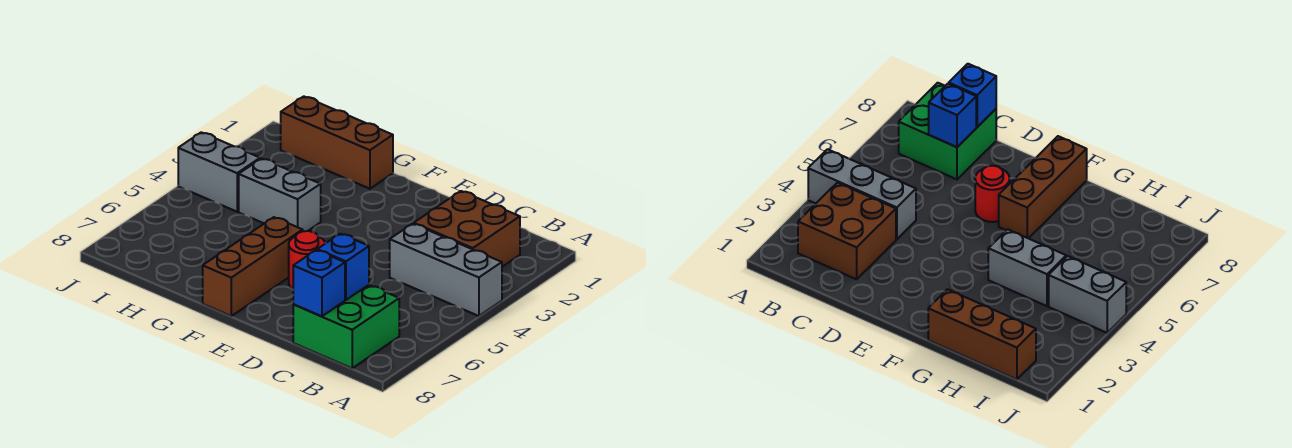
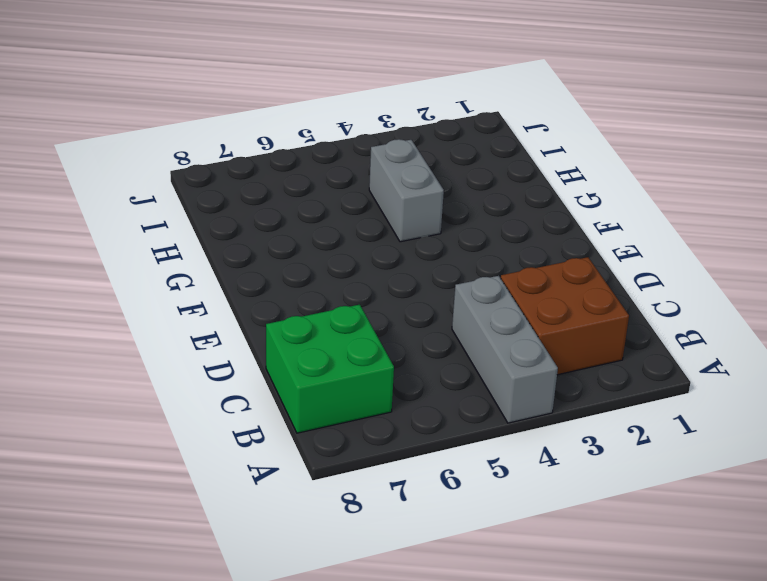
none -> red 1x1 round brick [289,231,325,289]
none -> brown 1x3 brick [203,217,303,316]

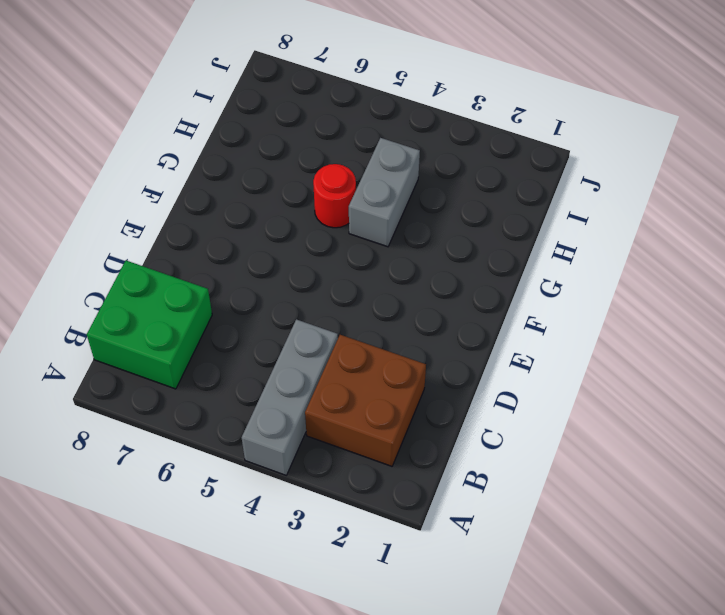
red 1x1 round brick [313,164,356,228] -> red 1x1 round brick moved to [289,231,325,289]
none -> brown 1x3 brick [203,217,303,316]
none -> brown 1x3 brick [281,96,393,189]

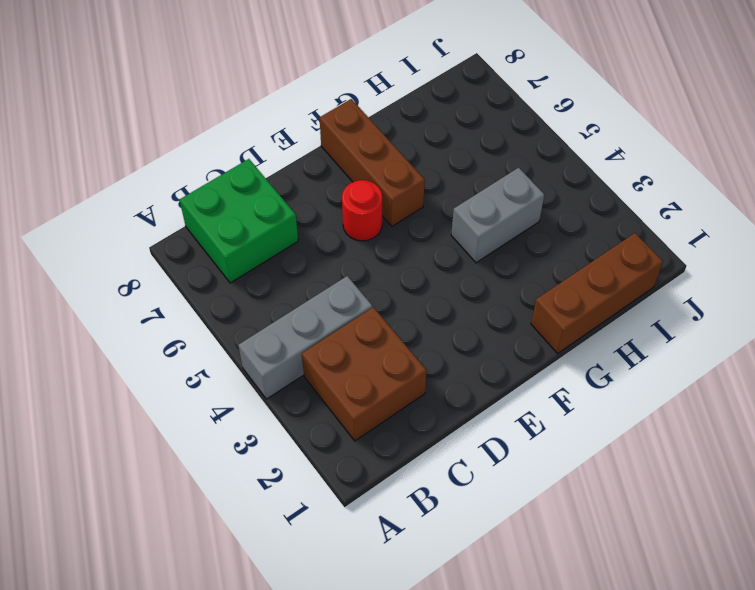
none -> grey 1x2 brick [178,132,260,212]
none -> blue 1x1 brick [317,234,369,300]

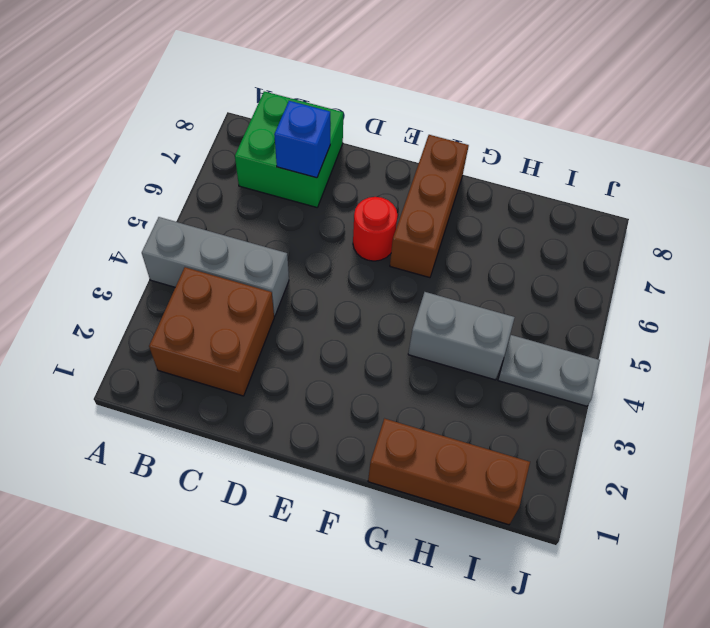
grey 1x2 plate [498,335,600,406] -> grey 1x2 brick [178,132,260,212]
none -> blue 1x1 brick [293,250,345,316]

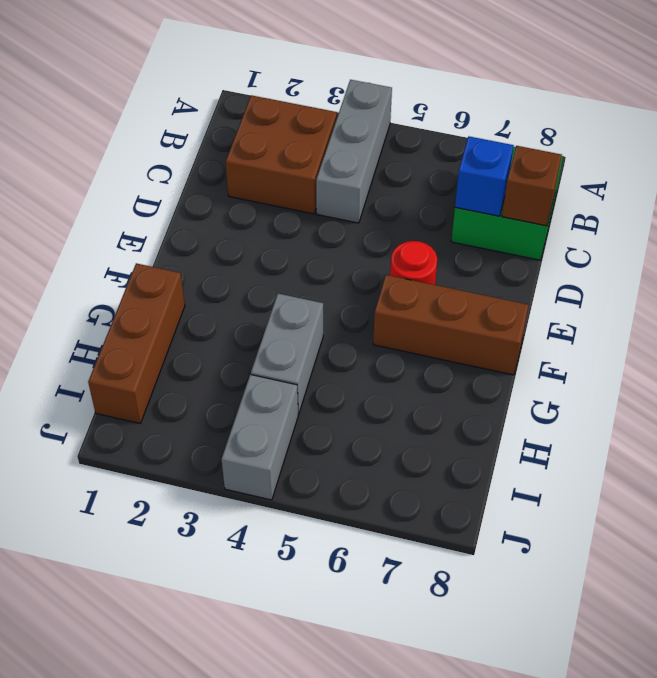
brown 1x1 brick [502,146,562,226] -> blue 1x1 brick [293,250,345,316]

